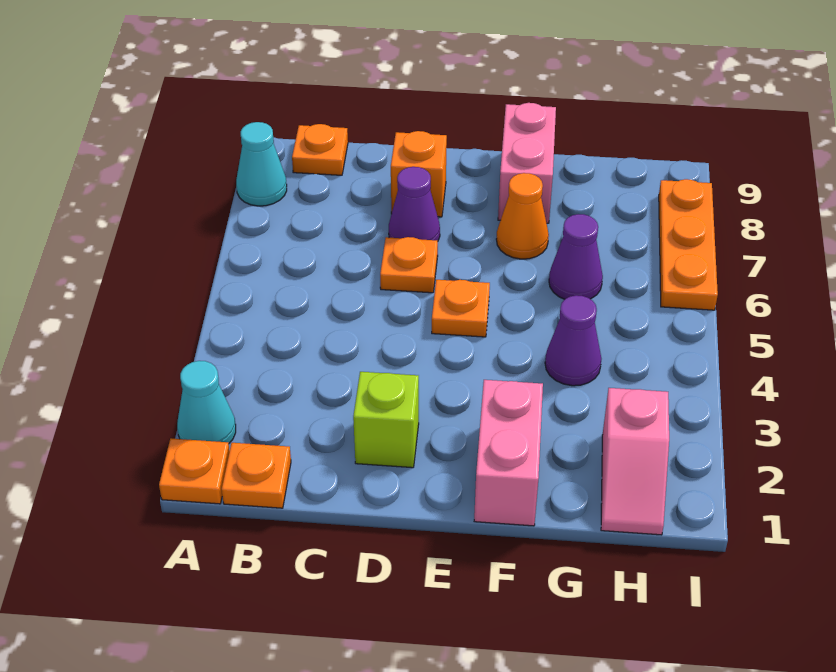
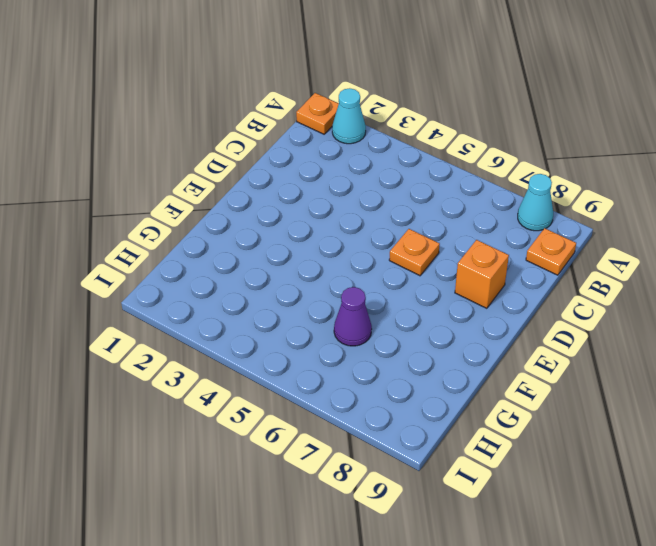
none -> orange 1x1 plate [222,443,291,508]
none -> lime 1x1 brick [353,372,419,468]
none -> purple 1x1 cone [389,167,440,241]

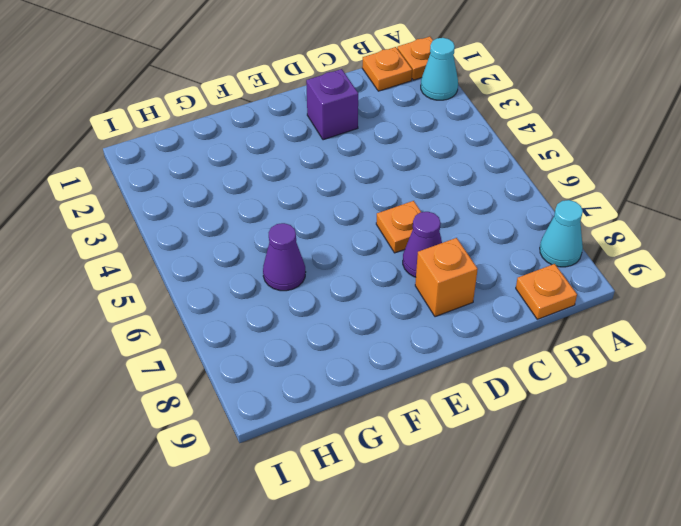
purple 1x1 brick [306,69,358,140] -> lime 1x1 brick [353,372,419,468]
none -> orange 1x1 plate [432,280,490,337]
none -> pink 1x2 brick [474,380,543,526]
none -> orange 1x1 cone [496,173,549,259]

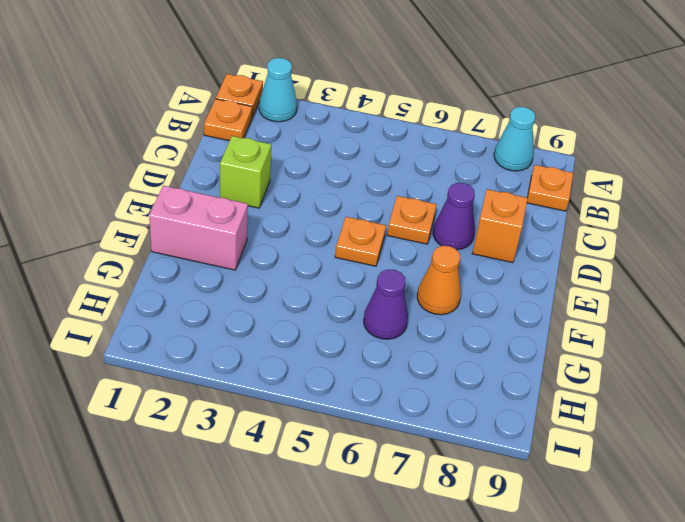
none -> pink 1x2 brick [498,103,556,223]
none -> purple 1x1 cone [545,295,601,386]
none -> pink 1x2 slope [601,388,669,535]

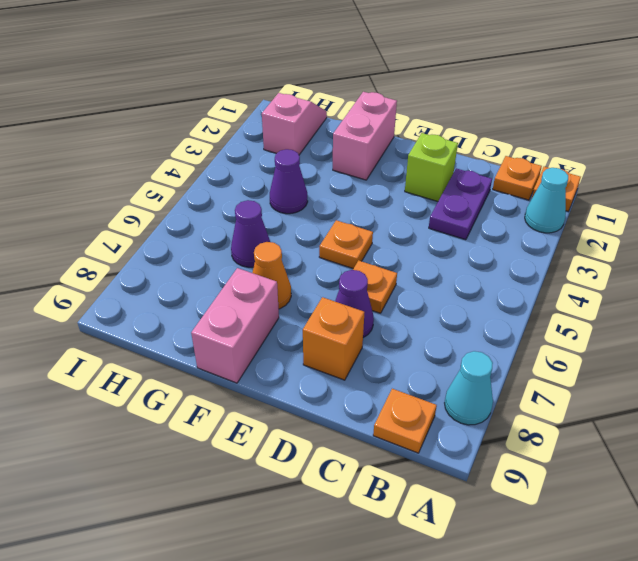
purple 1x2 plate [429,168,492,240] -> none
none -> orange 1x3 plate [659,179,718,310]

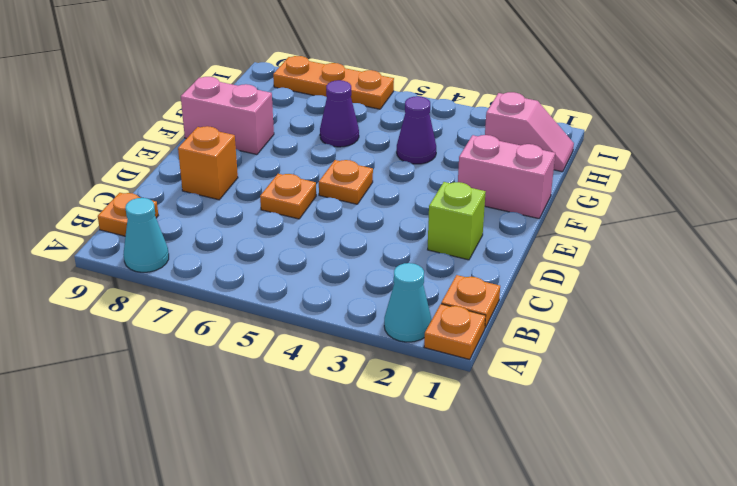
none -> purple 1x1 cone [389,167,440,241]
none -> orange 1x1 cone [496,173,549,259]

